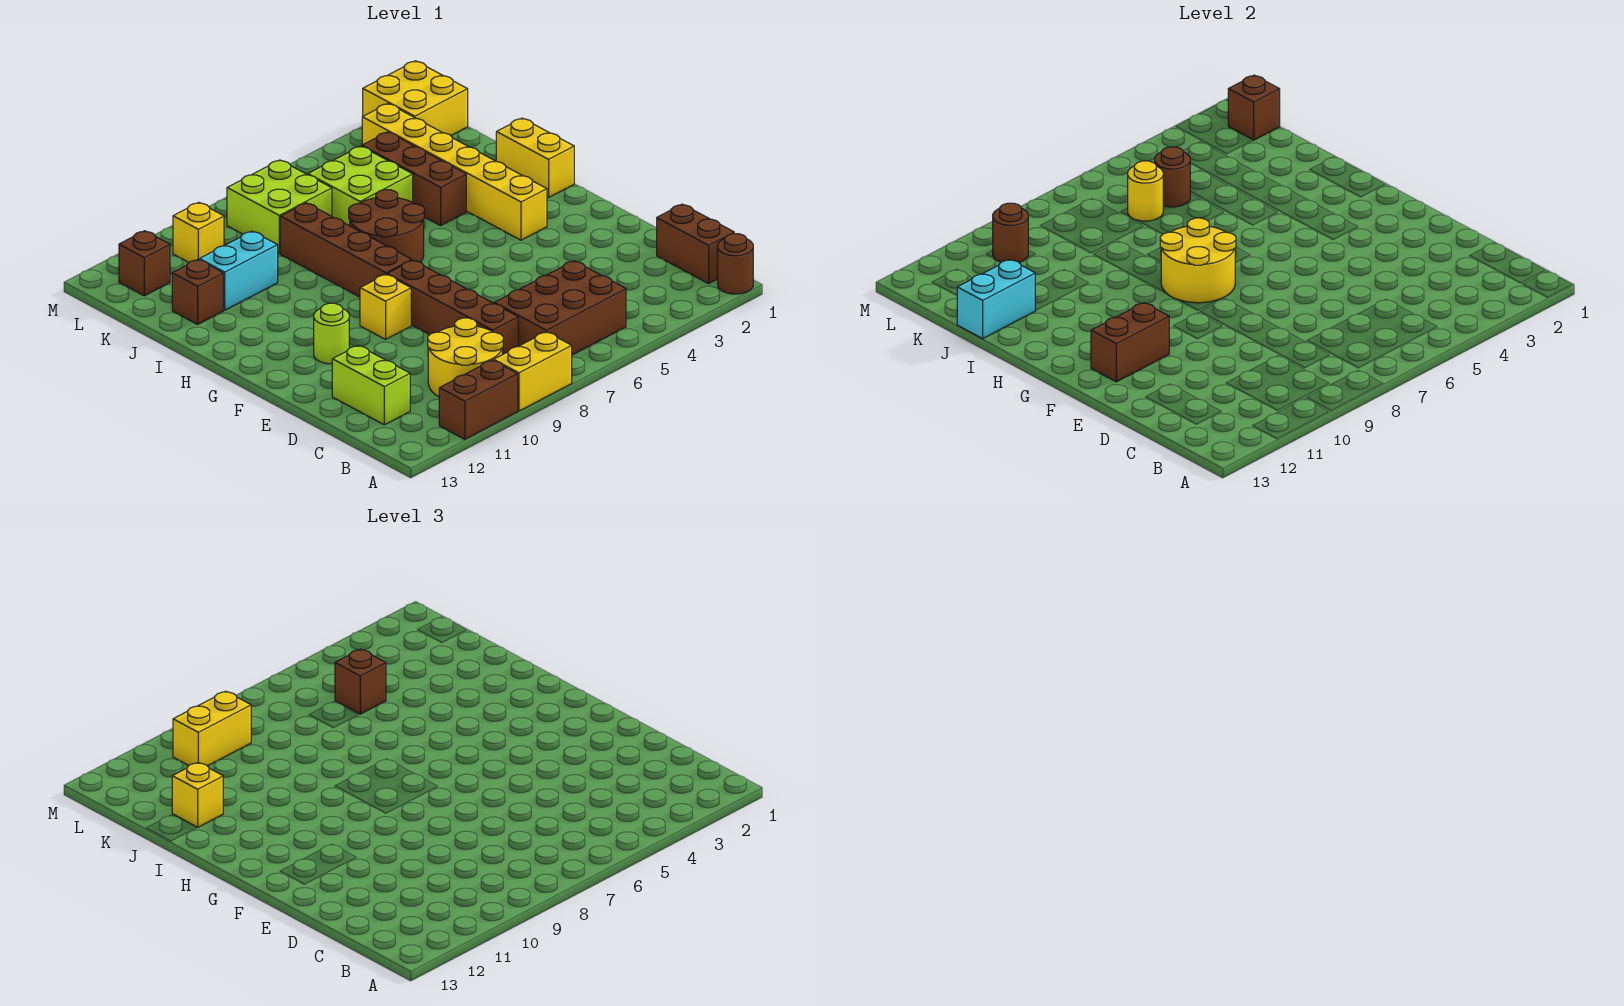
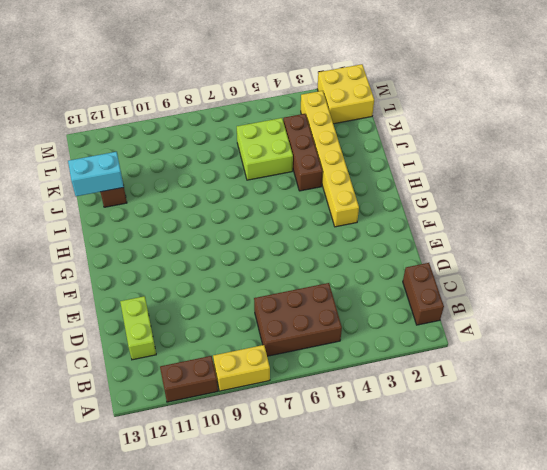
none -> brown 1x1 round brick [718,234,753,294]
none -> yellow 2x2 round brick [428,318,503,397]
none -> brown 1x4 brick [387,260,518,354]
none -> yellow 1x1 brick [360,274,411,339]

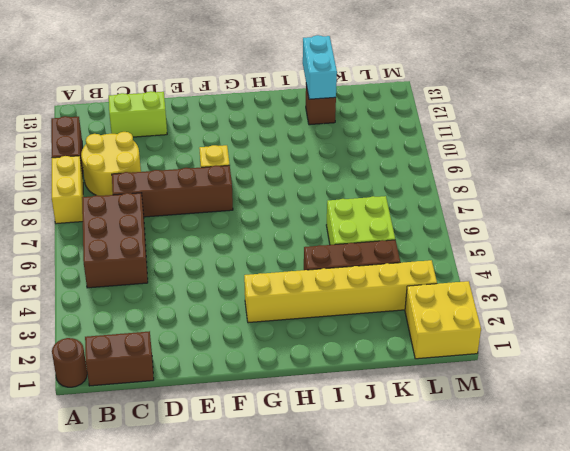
none -> lime 1x1 round brick [314,303,349,364]
none -> brown 1x4 brick [280,203,412,297]
none -> yellow 1x2 brick [496,118,574,198]
none -> brown 2x2 round brick [349,190,424,262]

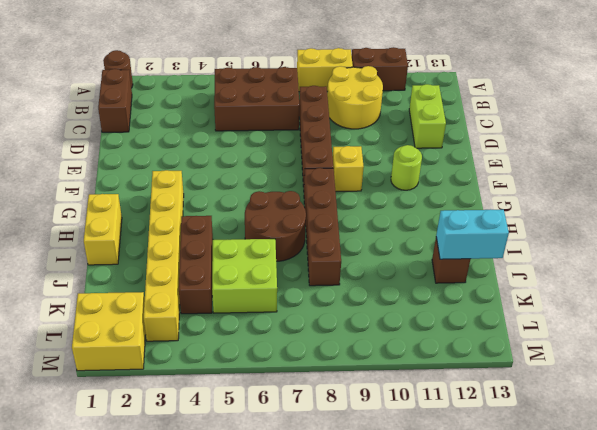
none -> cyan 1x2 brick [199,231,278,310]
none -> lime 2x2 brick [227,160,332,253]
none -> yellow 1x1 brick [173,202,224,262]
none -> brown 1x1 brick [119,231,170,296]

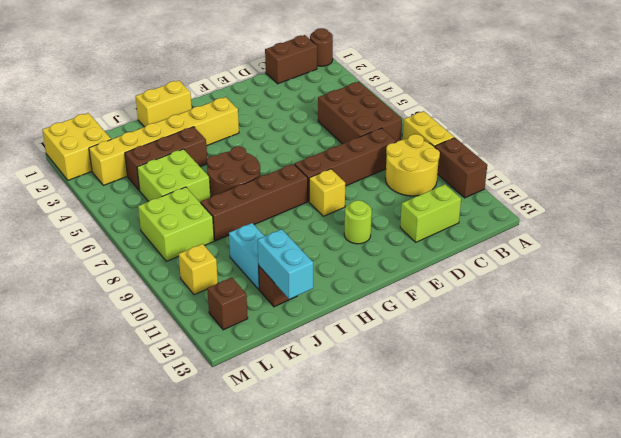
none -> brown 1x2 brick [1091,303,1169,382]
none -> yellow 2x2 round brick [1160,218,1236,303]
none -> brown 1x1 round brick [1155,147,1190,207]
none -> yellow 1x1 round brick [1128,161,1163,221]

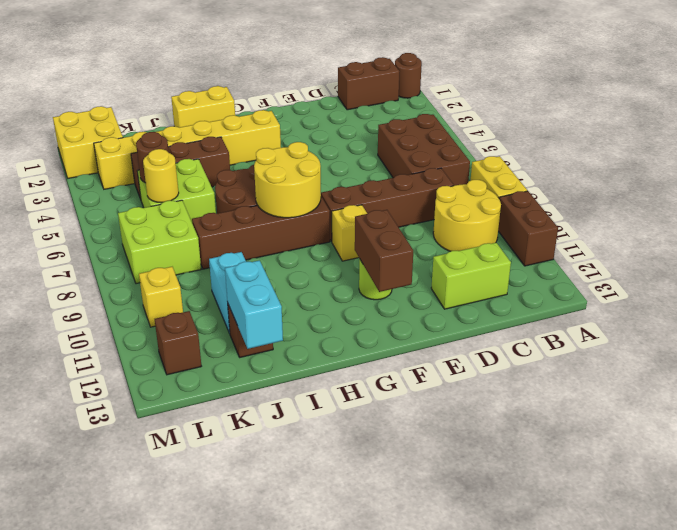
none -> brown 1x1 brick [1228,75,1280,140]
none -> brown 1x1 round brick [993,203,1028,262]
none -> yellow 1x1 brick [172,763,223,827]
none -> brown 1x1 brick [335,649,386,714]

